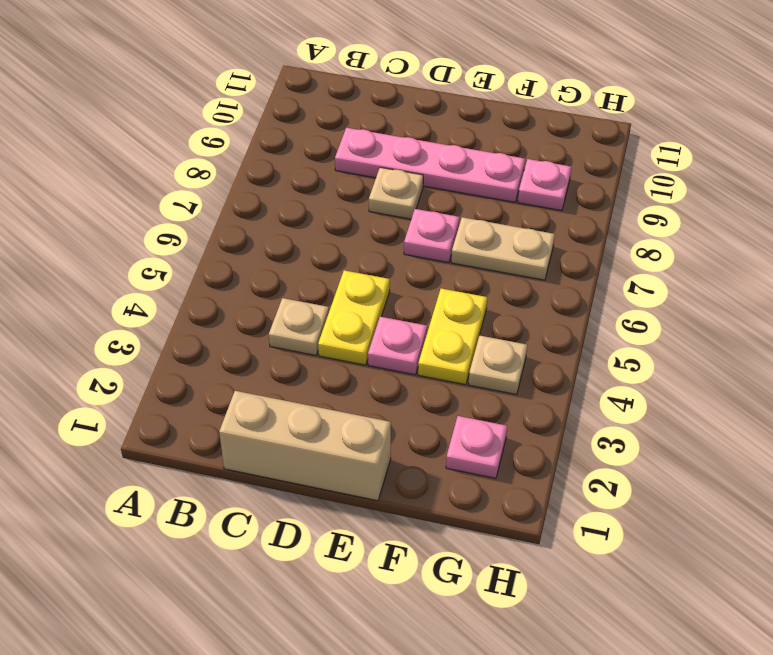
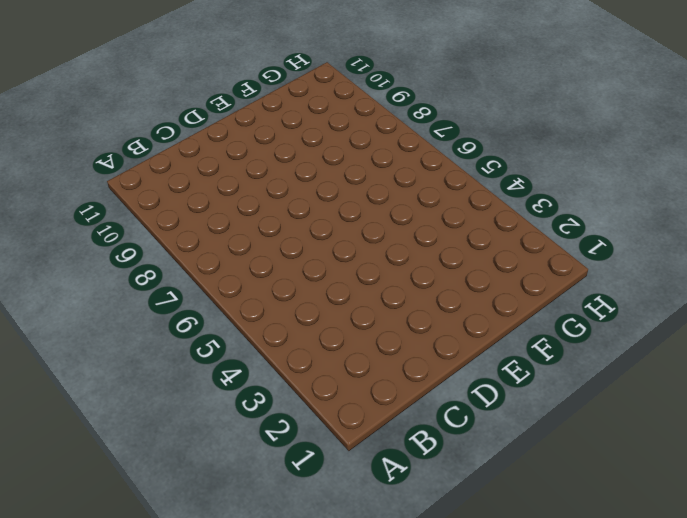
none -> tan 1x3 brick [219,391,391,501]
none -> tan 1x1 plate [269,298,329,355]
none -> pink 1x4 plate [335,128,525,202]

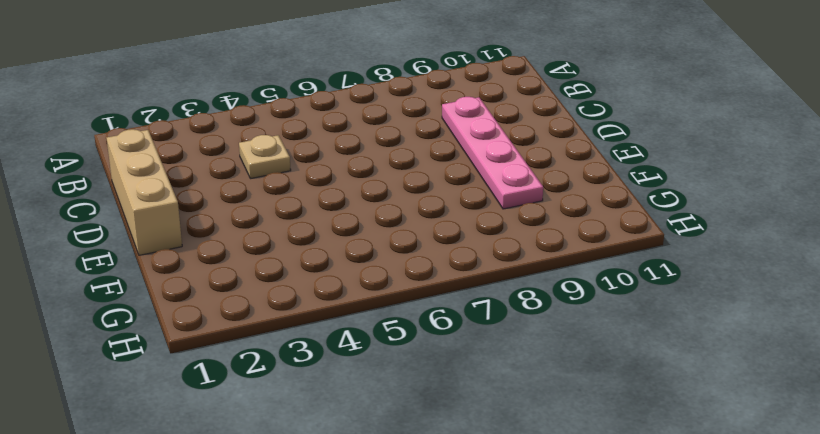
none -> yellow 1x2 plate [318,270,390,365]
none -> tan 1x1 plate [369,167,423,219]
none -> pink 1x1 plate [368,317,427,375]

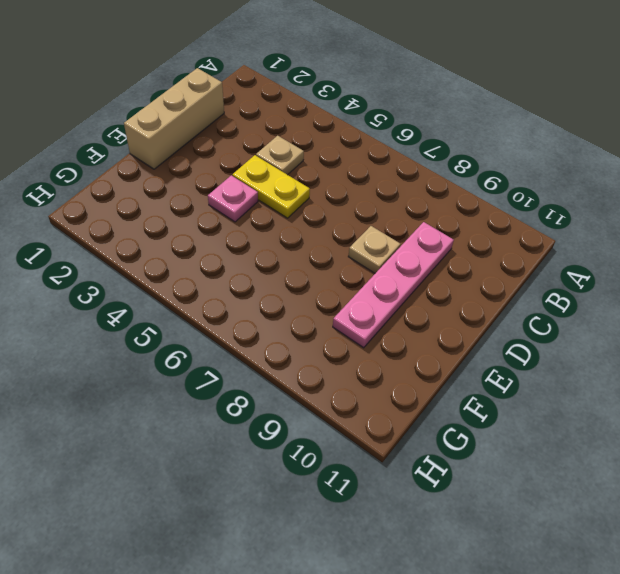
none -> pink 1x1 plate [404,209,459,263]
none -> yellow 1x2 plate [418,289,487,385]
none -> tan 1x2 plate [451,217,555,280]

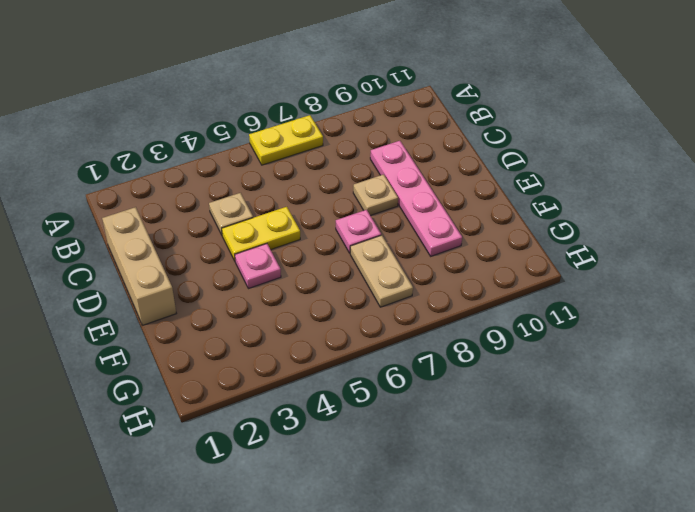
yellow 1x2 plate [249,115,323,165] -> yellow 1x2 plate moved to [418,289,487,385]
none -> pink 1x1 plate [446,416,507,478]
none -> tan 1x1 plate [468,335,527,395]
none -> pink 1x1 plate [518,159,571,211]

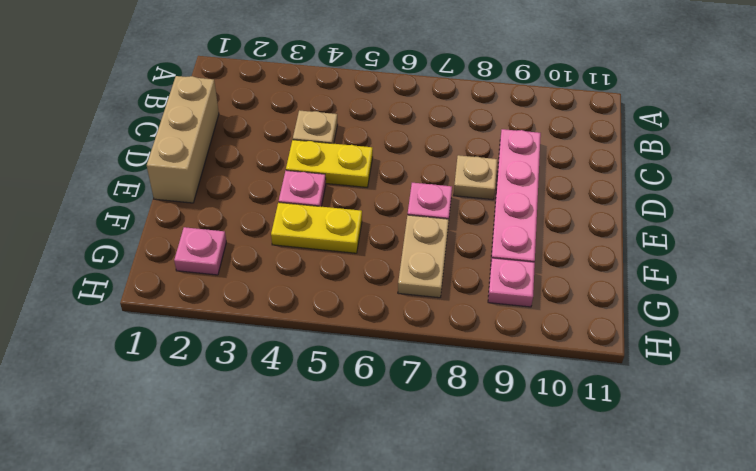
none -> tan 1x1 plate [468,335,527,395]

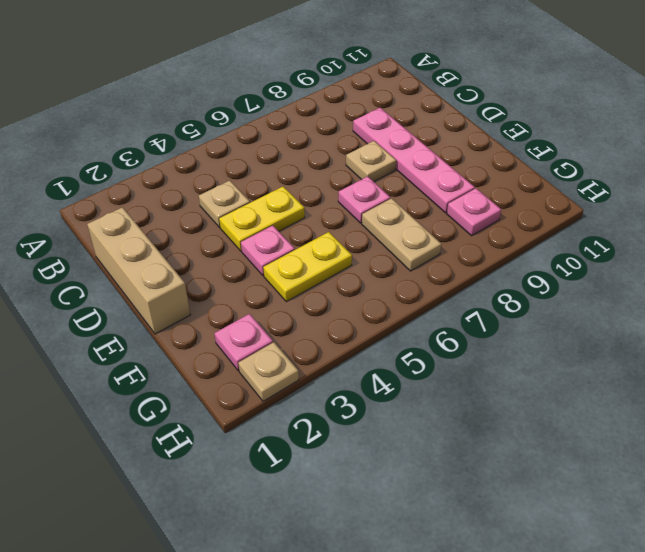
tan 1x1 plate [238,342,299,401] -> tan 1x1 plate moved to [468,335,527,395]

